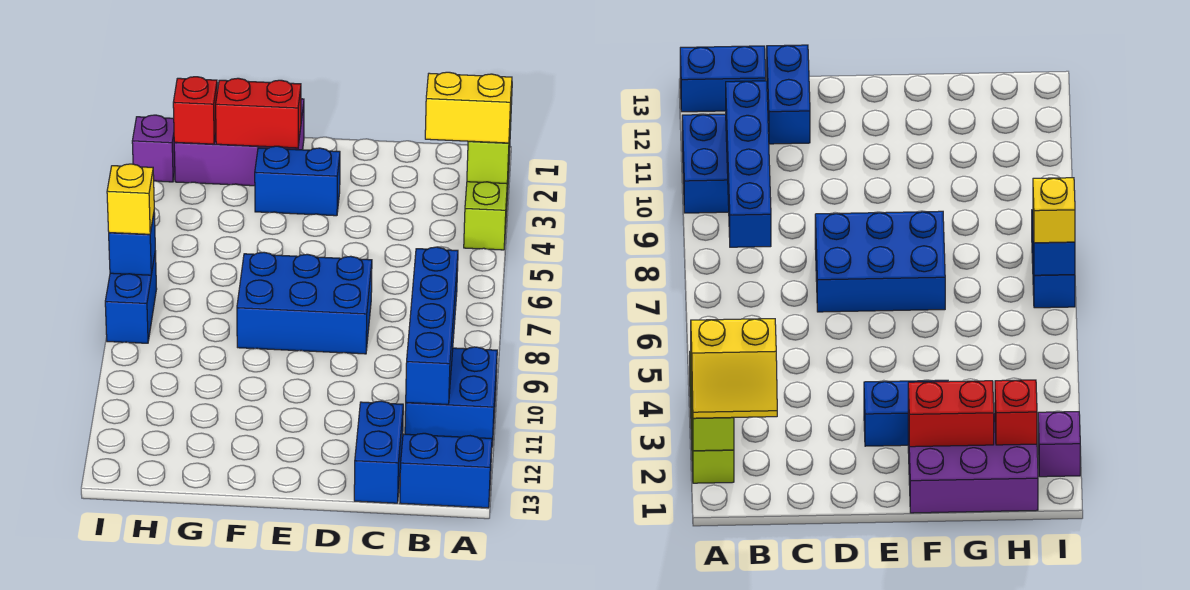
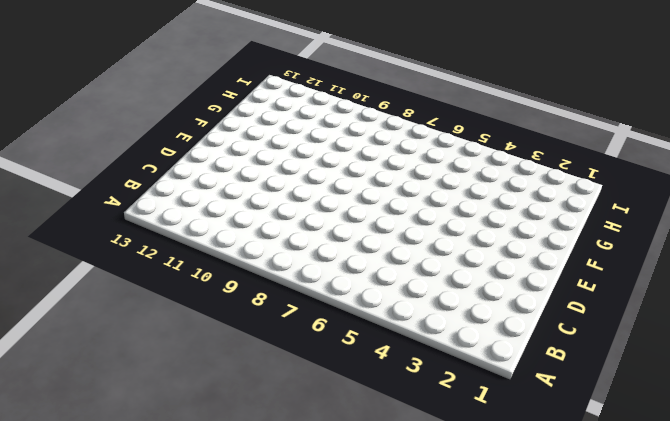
none -> lime 1x3 brick [464,148,510,250]
none -> blue 2x2 brick [405,347,497,446]
none -> blue 1x2 brick [400,433,492,508]

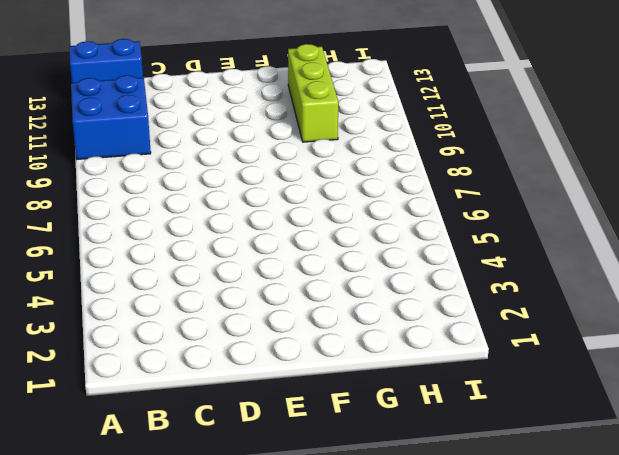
lime 1x3 brick [288,44,338,142] -> lime 1x3 brick moved to [464,148,510,250]
none -> blue 1x2 brick [354,401,403,503]
none -> blue 2x3 brick [237,252,372,354]
none -> blue 1x2 brick [255,146,340,216]

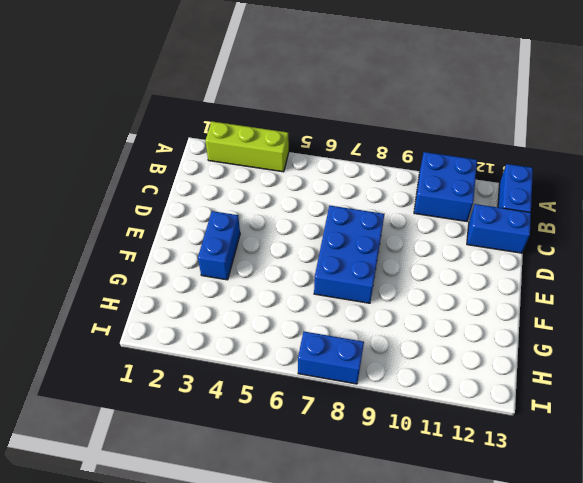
none -> purple 2x3 brick [174,99,304,186]
none -> purple 1x1 brick [132,115,175,182]
none -> lime 1x2 brick [467,101,512,184]

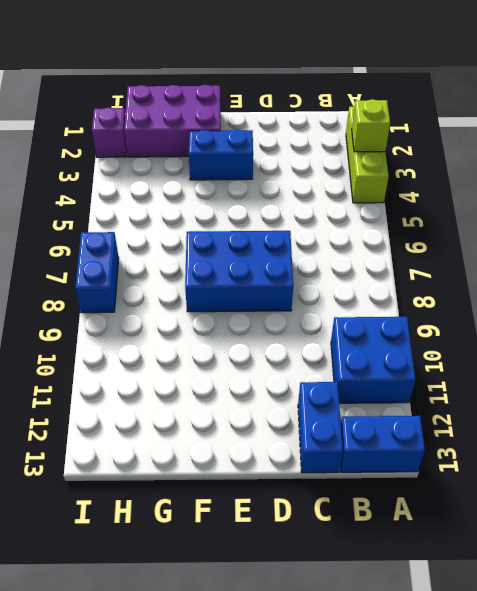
lime 1x1 brick [352,99,390,152] -> lime 1x2 brick [467,101,512,184]
none -> blue 1x4 brick [406,247,458,404]
none -> red 1x2 brick [216,78,301,148]
none -> red 1x1 brick [173,77,217,144]

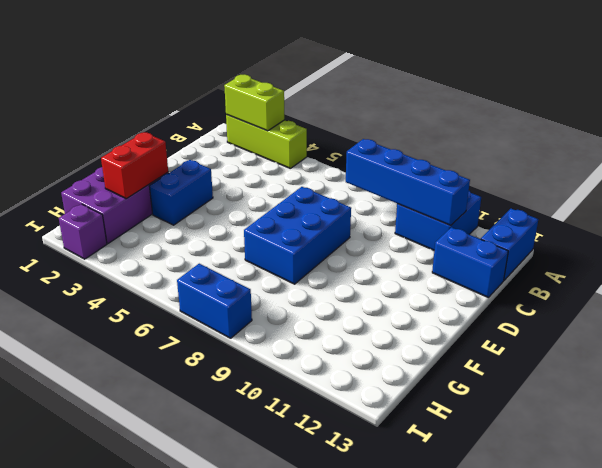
none -> red 1x1 brick [173,77,217,144]
none -> blue 1x1 brick [109,213,155,275]
none -> yellow 2x2 slope [425,72,512,143]

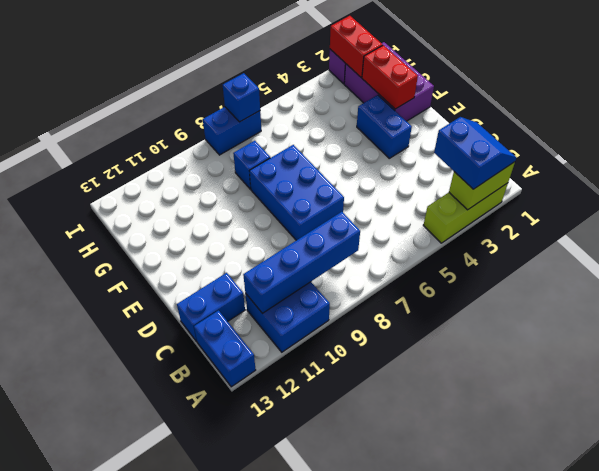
blue 2x2 slope [434,117,516,189] -> yellow 2x2 slope [425,72,512,143]
blue 1x1 brick [233,141,270,189] -> none
red 1x2 brick [330,16,383,77] -> red 1x1 brick [173,77,217,144]
none -> yellow 1x1 brick [107,164,154,234]

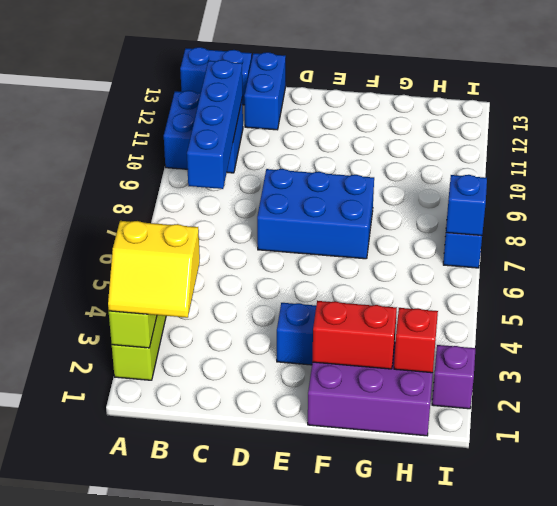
none -> yellow 1x1 brick [107,164,154,234]

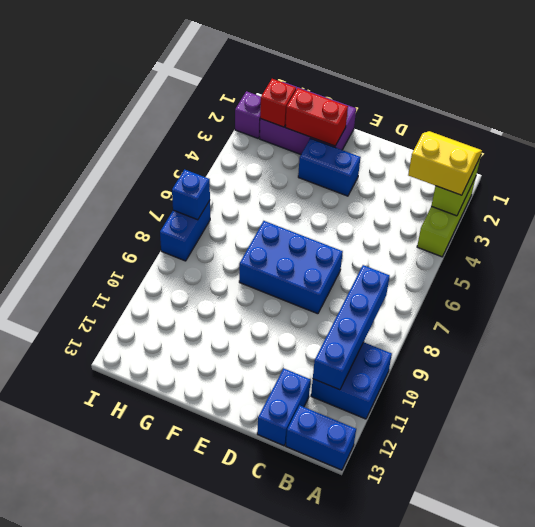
none -> yellow 1x1 brick [107,164,154,234]

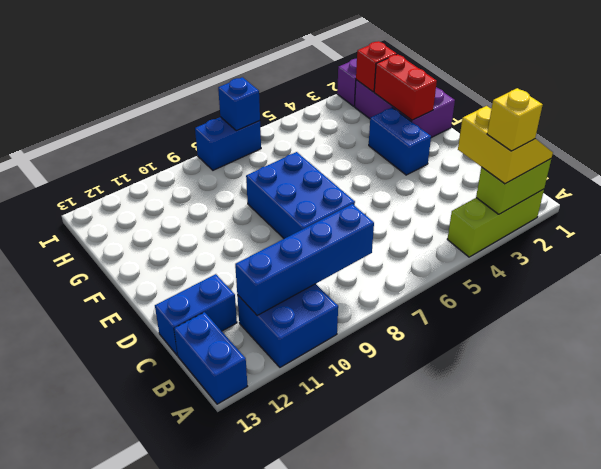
yellow 1x1 brick [487,88,543,151] -> yellow 1x1 brick moved to [107,164,154,234]

